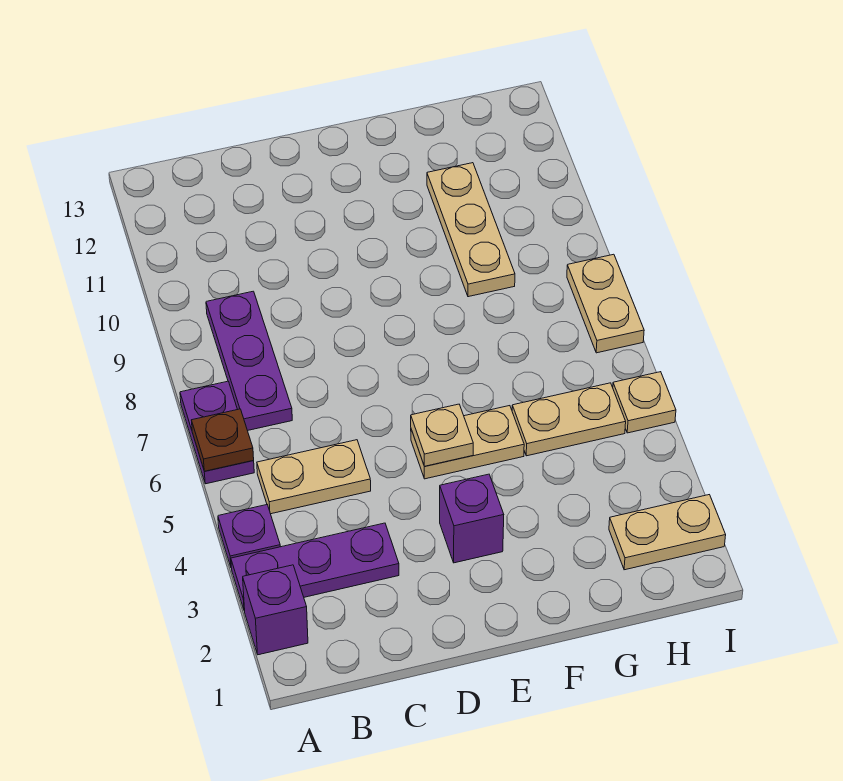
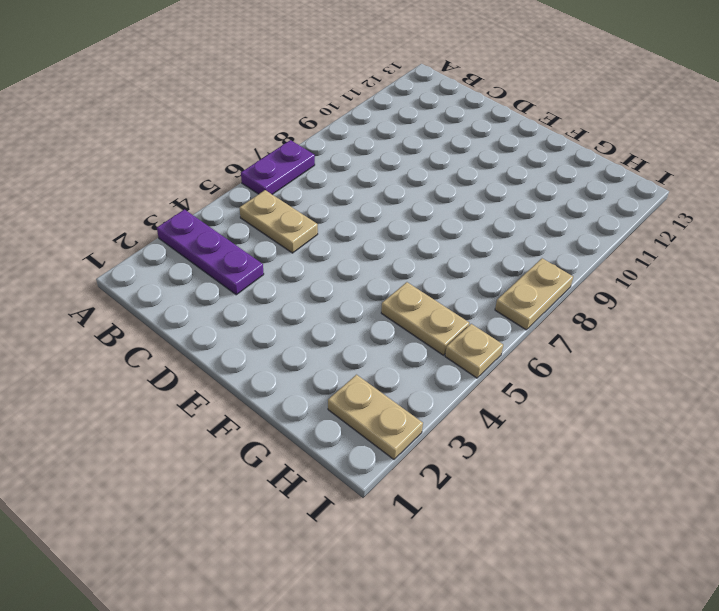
none -> purple 1x1 brick [243,565,308,655]
none -> purple 1x1 plate [218,505,280,566]
none -> purple 1x3 plate [206,291,292,431]

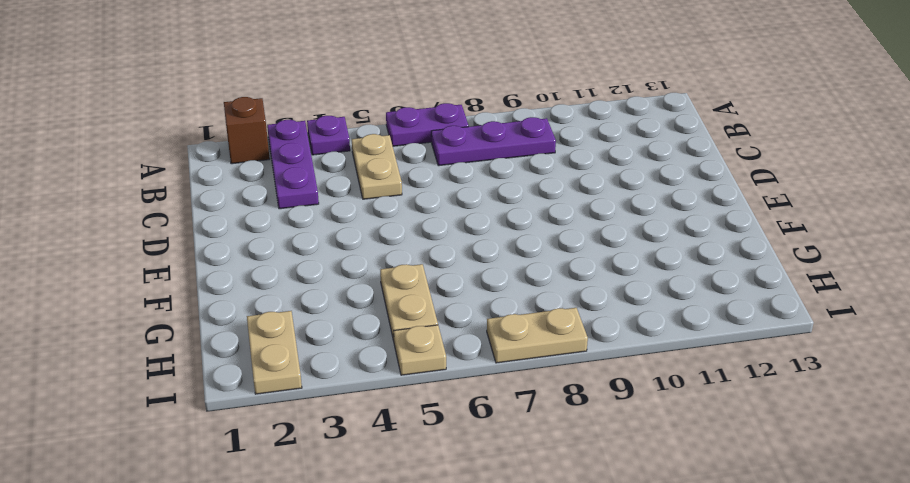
brown 1x1 brick [224,97,270,164] -> purple 1x1 brick [243,565,308,655]
none -> purple 1x1 brick [440,474,504,563]
none -> tan 1x2 plate [411,406,524,479]
none -> tan 1x3 plate [427,163,515,297]

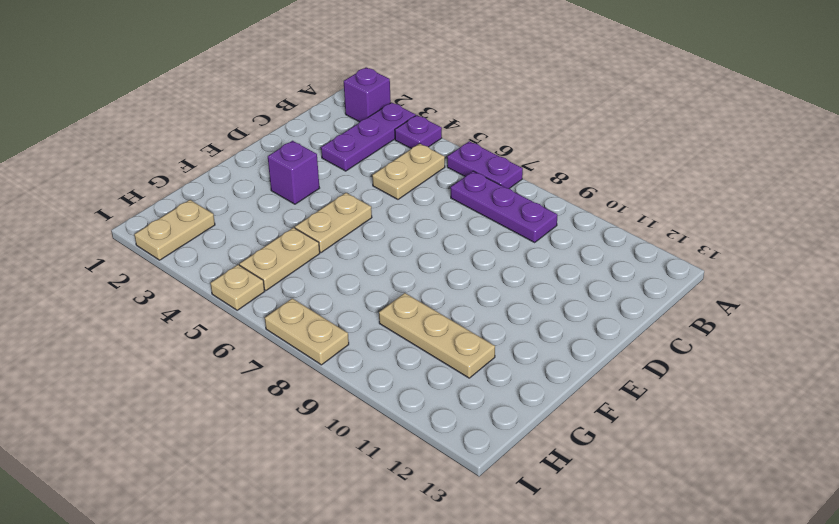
none -> brown 1x1 plate [192,409,254,471]
none -> tan 1x1 plate [411,404,473,466]

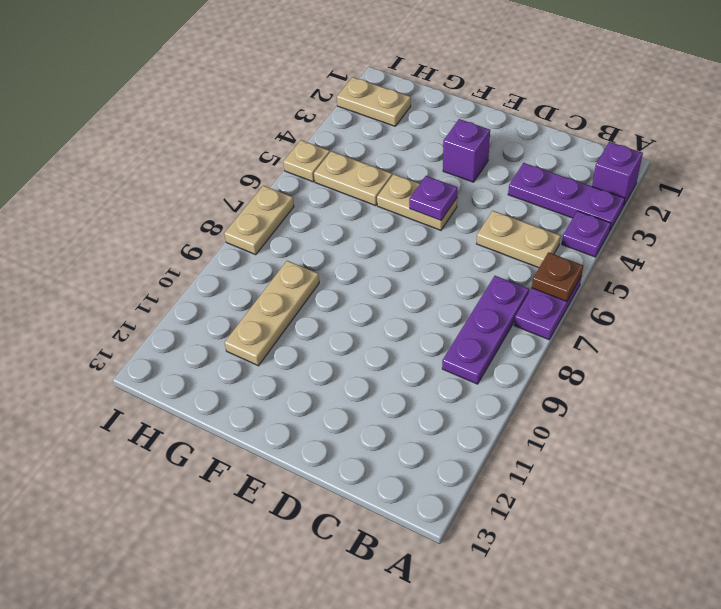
purple 1x1 plate [409,176,457,220] -> tan 1x1 plate [411,404,473,466]

